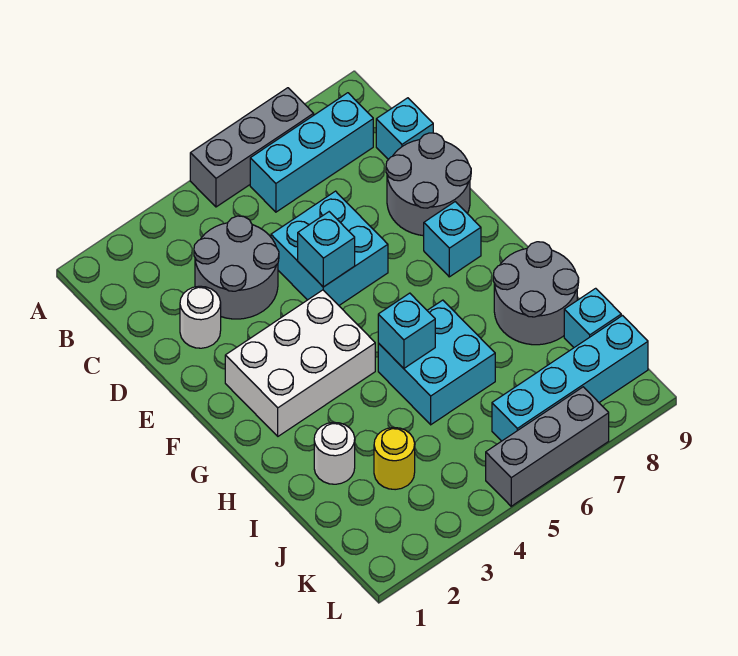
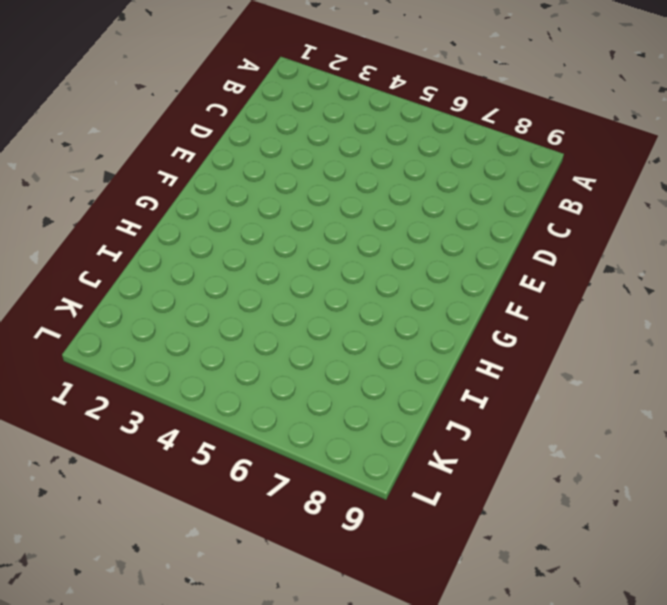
none -> grey 1x3 brick [190,88,314,207]
none -> cyan 1x3 brick [250,93,373,212]
none -> grey 2x2 round brick [194,216,279,319]

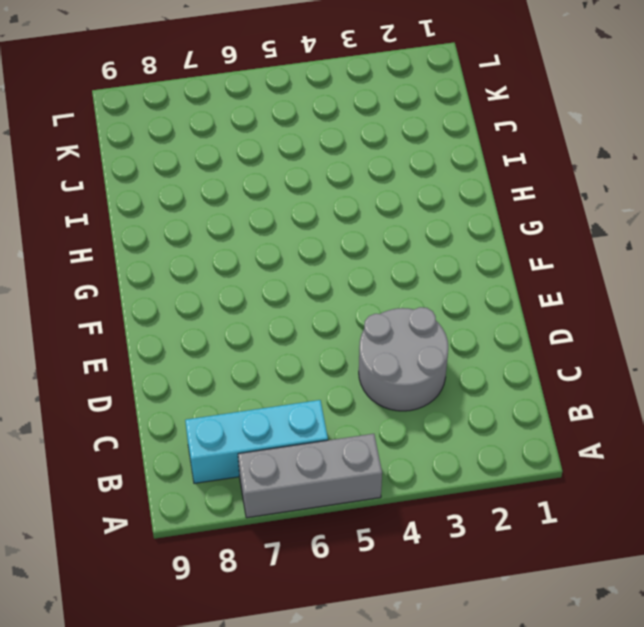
none -> cyan 1x1 brick [376,98,433,159]
none -> white 1x1 round brick [180,286,221,348]
none -> cyan 2x2 brick [271,191,388,305]

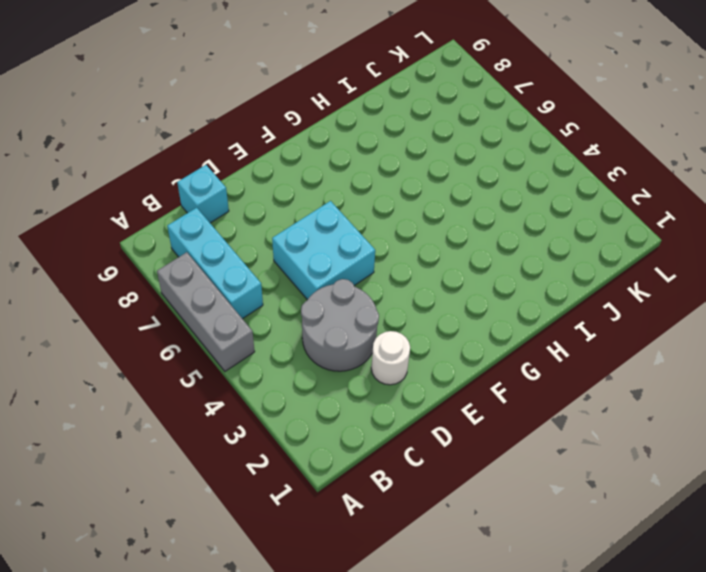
none -> grey 2x2 round brick [386,133,471,236]
none -> white 2x3 brick [225,290,375,436]
none -> cyan 1x1 brick [424,202,481,277]

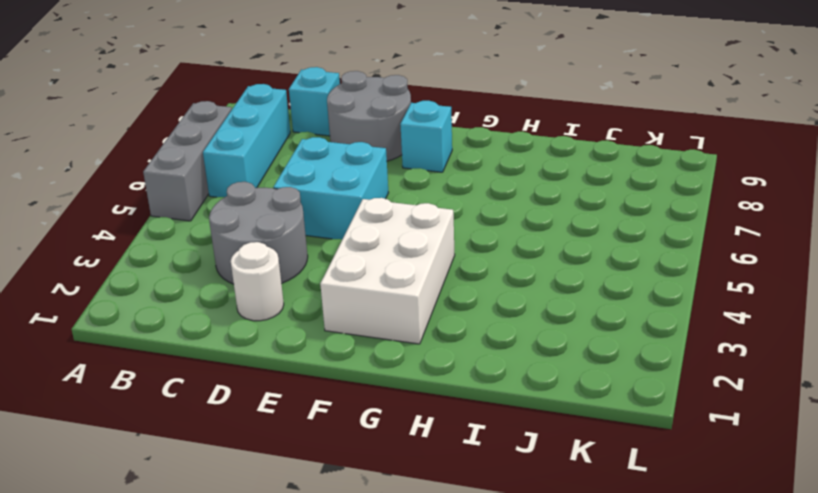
none -> cyan 2x2 brick [378,300,495,425]
none -> grey 2x2 round brick [493,242,579,345]
none -> white 1x1 round brick [314,422,355,484]

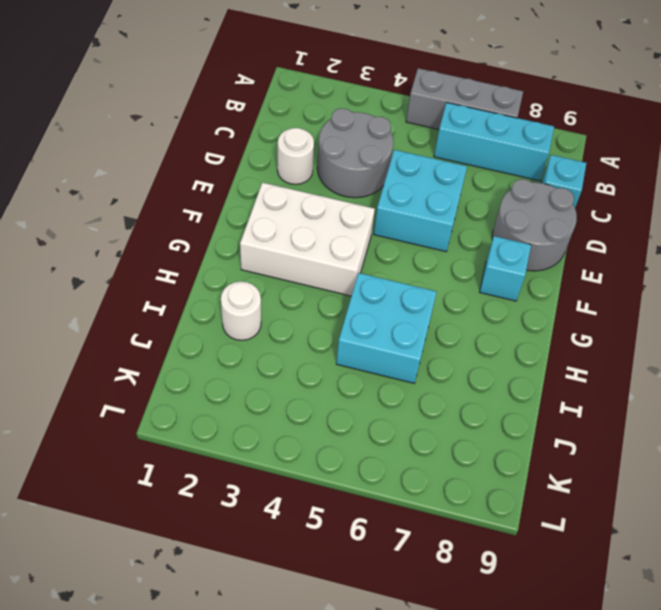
none -> grey 2x2 round brick [493,242,579,345]
none -> yellow 1x1 round brick [374,427,415,490]
none -> cyan 1x1 brick [564,288,621,347]

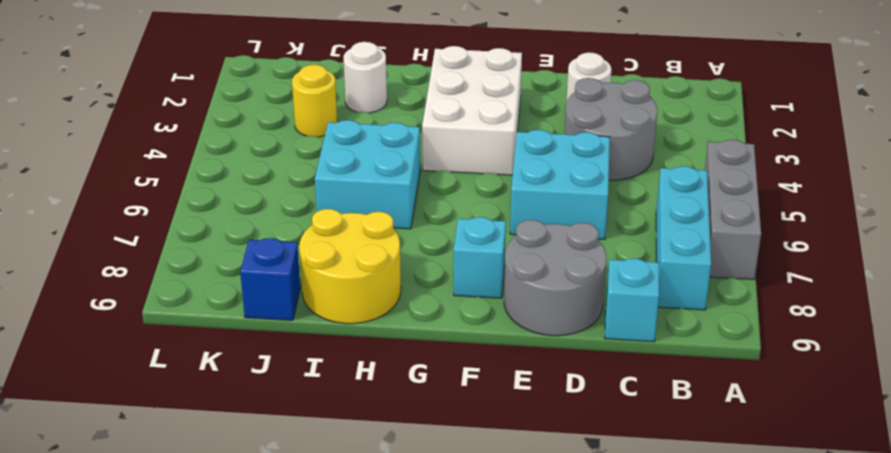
yellow 2x2 round brick [299,209,401,324] -> grey 2x2 round brick [493,242,579,345]
blue 1x1 brick [240,238,300,320] -> cyan 1x1 brick [564,288,621,347]
none -> cyan 1x4 brick [492,316,648,441]
none -> grey 1x3 brick [486,387,609,506]
none -> cyan 1x1 brick [298,212,355,287]

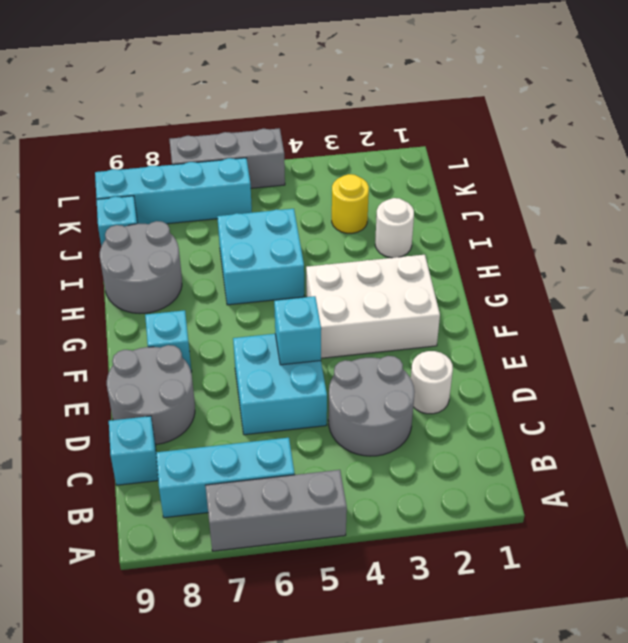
none -> cyan 1x1 brick [378,293,435,368]

